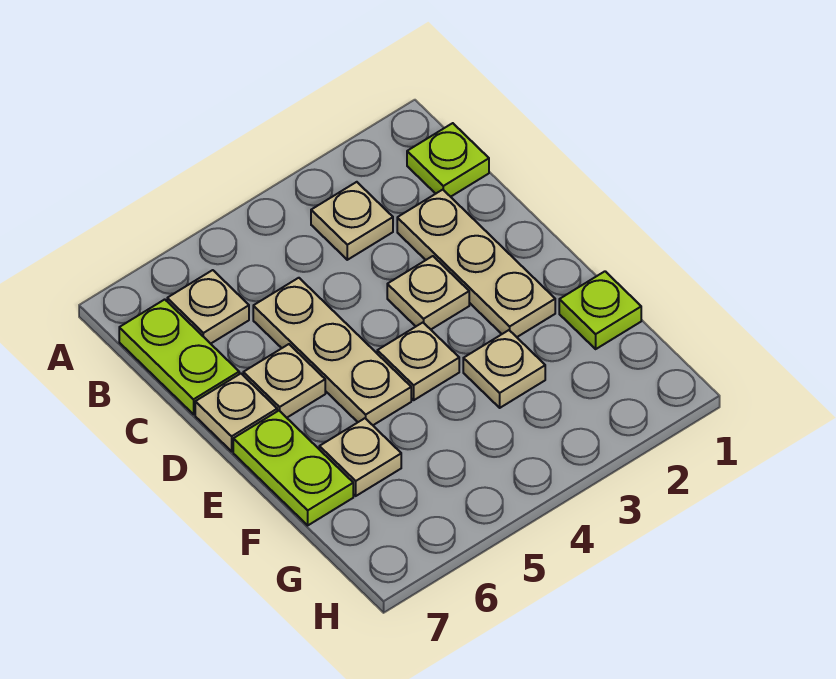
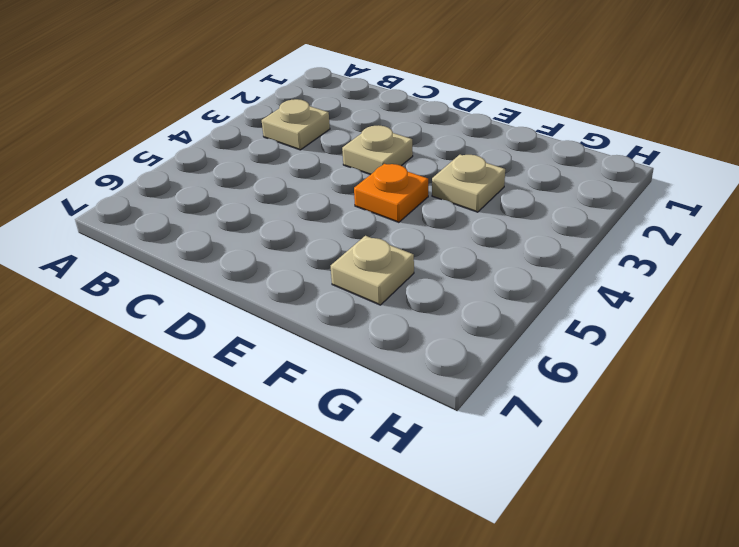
orange 1x1 plate [354,164,428,222] -> tan 1x1 plate [377,323,459,400]
none -> lime 1x1 plate [407,123,489,197]
none -> tan 1x1 plate [167,270,249,344]
none -> lime 1x2 plate [119,299,239,414]

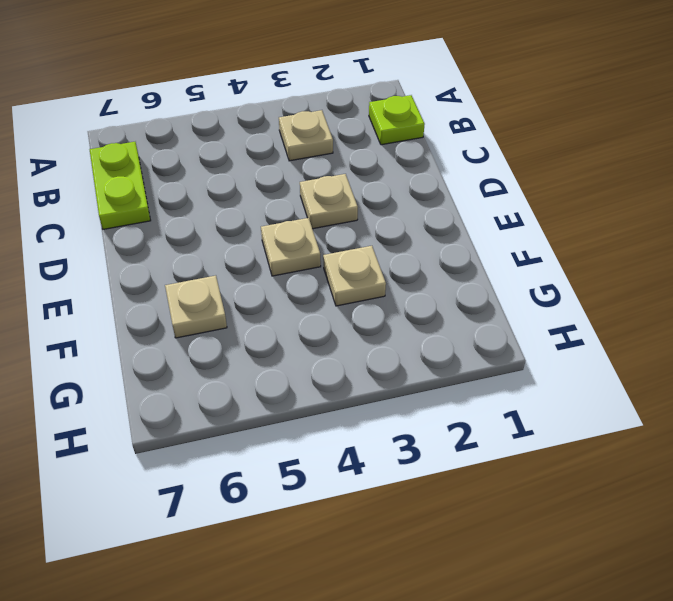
none -> tan 1x1 plate [167,270,249,344]
none -> tan 1x3 plate [397,190,555,337]
none -> tan 1x3 plate [253,278,411,425]

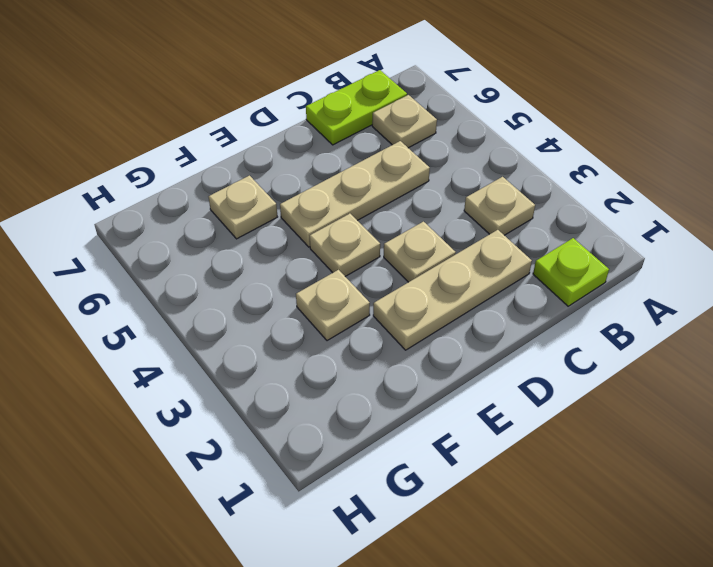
none -> tan 1x1 plate [243,344,325,418]
none -> tan 1x1 plate [195,374,277,451]
none -> lime 1x2 plate [233,411,353,525]

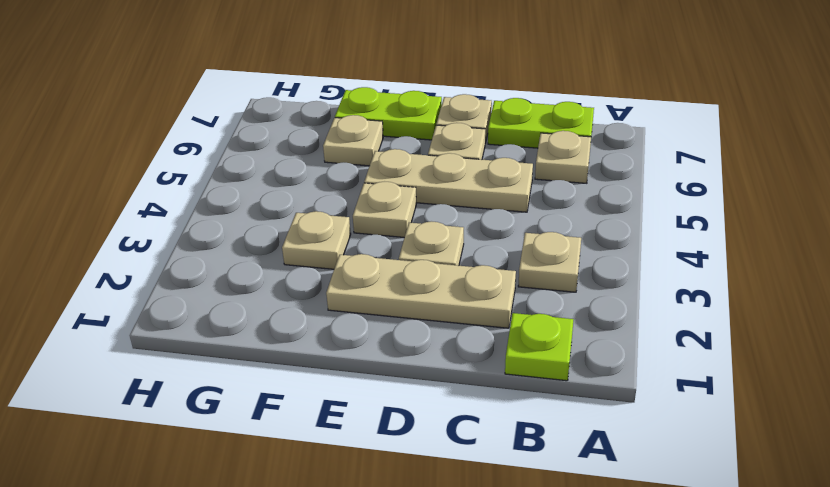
none -> lime 1x1 plate [559,271,641,349]

